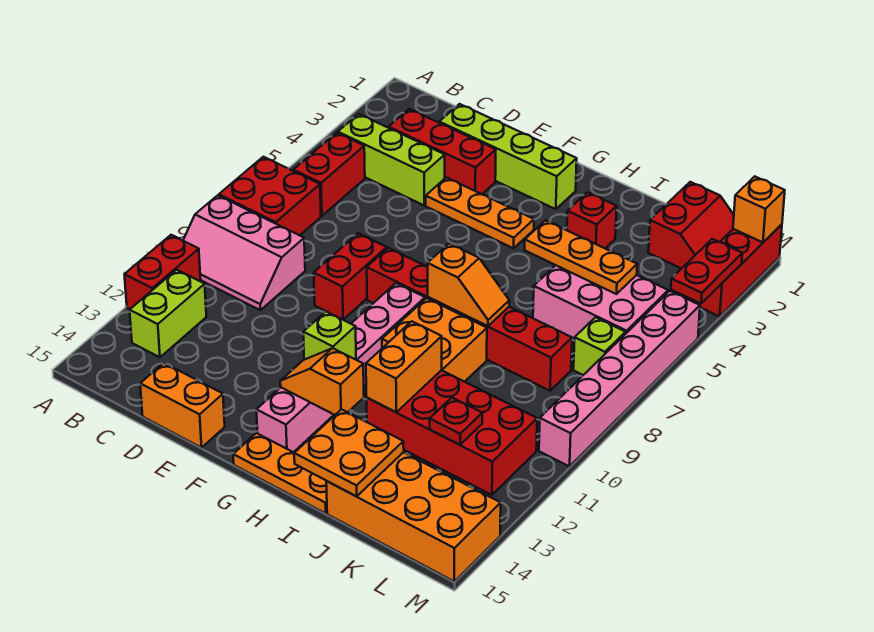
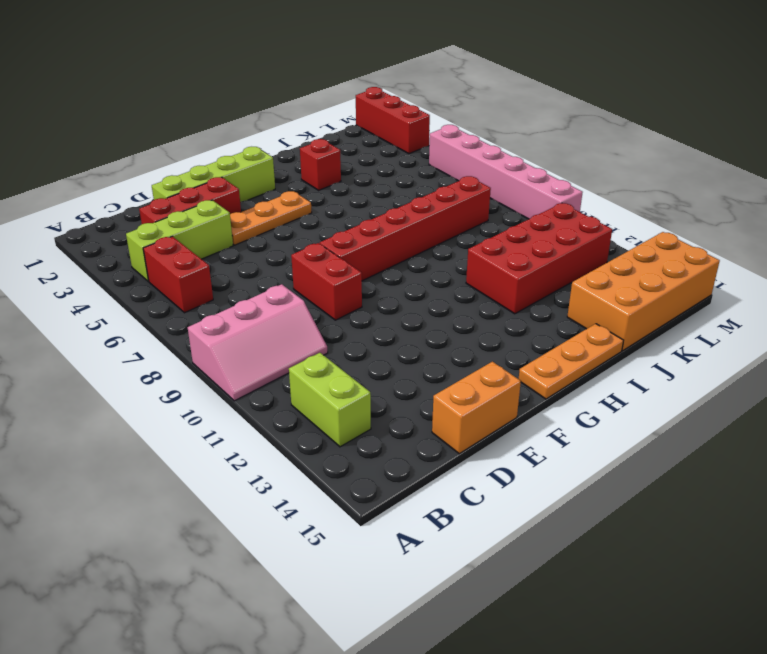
none -> red 2x2 brick [219,157,321,235]
none -> red 1x2 brick [124,235,201,309]
none -> pink 1x6 brick [257,283,425,452]
none -> orange 2x2 brick [382,298,487,382]

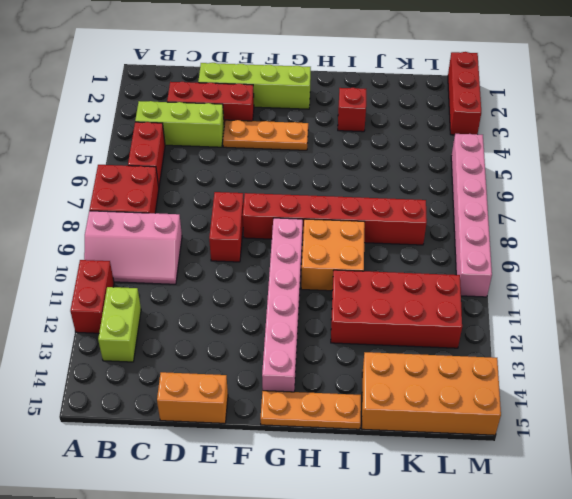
none -> pink 2x3 brick [533,265,668,339]
none -> red 2x2 slope [648,182,734,269]
none -> lime 1x1 brick [574,317,626,375]
none -> lime 1x1 brick [303,312,356,360]

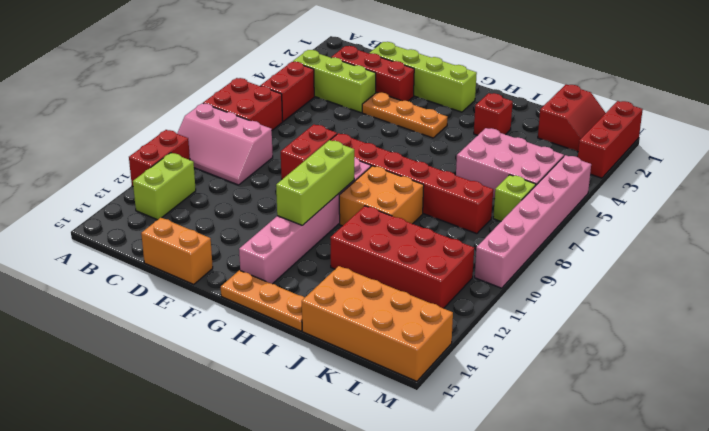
lime 1x3 brick [276,140,354,225] -> lime 1x1 brick [303,312,356,360]
none -> orange 1x2 slope [280,348,364,415]
none -> orange 1x2 slope [428,244,509,326]
none -> orange 1x3 plate [525,220,637,294]
none -> orange 1x2 brick [366,321,442,412]

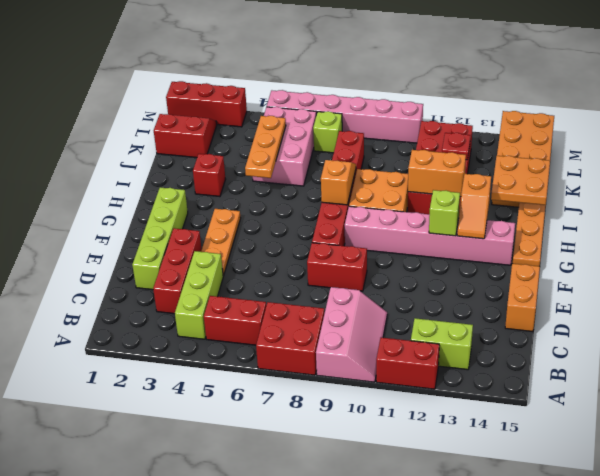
none -> orange 1x1 brick [733,176,785,242]
none -> red 1x2 plate [671,239,742,304]

